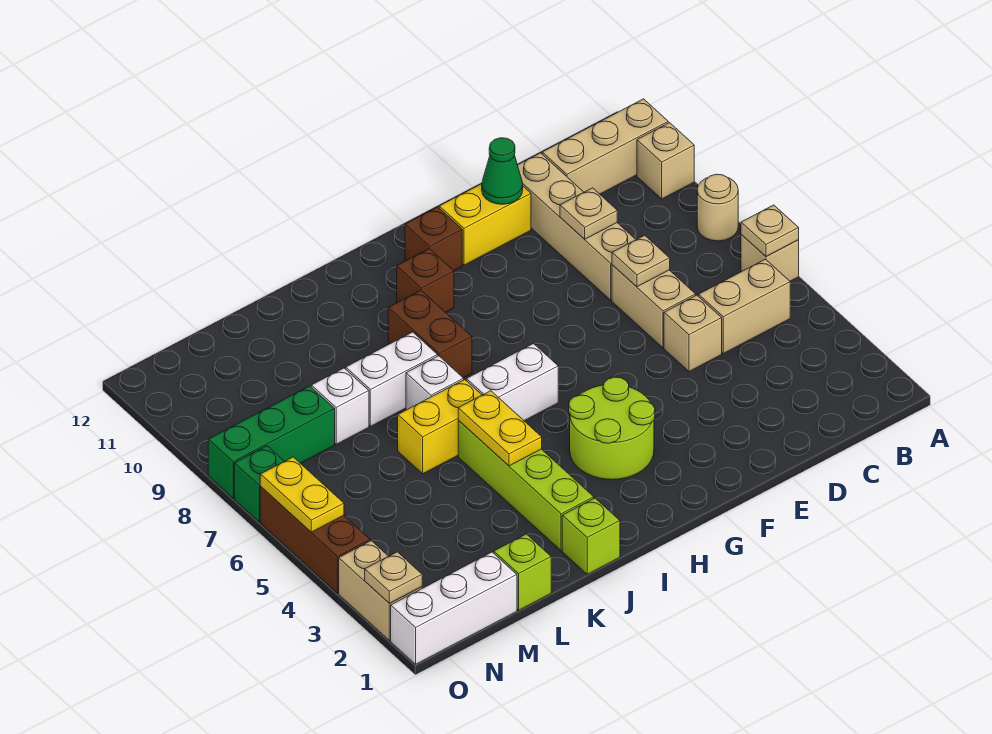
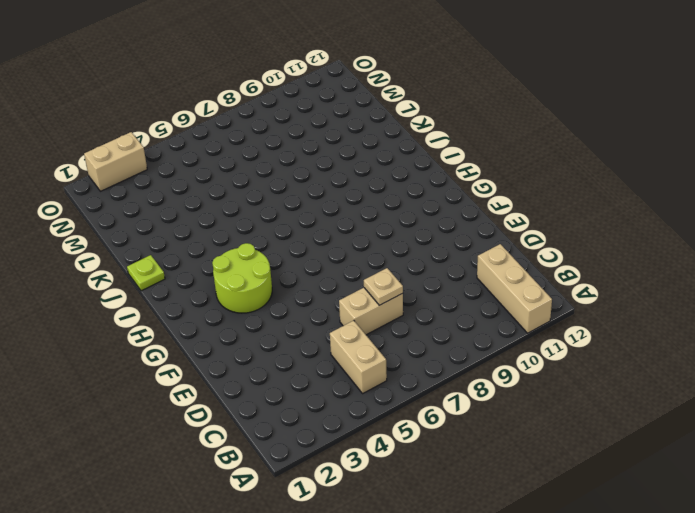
lime 1x1 plate [127,255,165,291] -> lime 1x1 brick [562,498,620,574]
none -> tan 1x1 brick [741,235,799,281]
none -> tan 1x1 round brick [697,174,738,241]
none -> tan 1x1 brick [637,123,694,199]
none -> tan 1x1 brick [664,295,722,372]

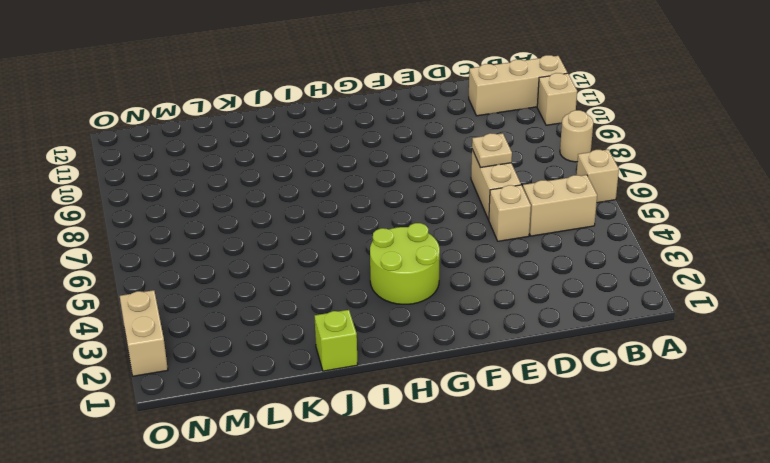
none -> tan 1x4 brick [518,153,636,300]
none -> yellow 1x2 brick [439,184,531,265]
none -> brown 1x1 brick [405,207,462,271]
none -> white 1x2 brick [466,344,558,421]

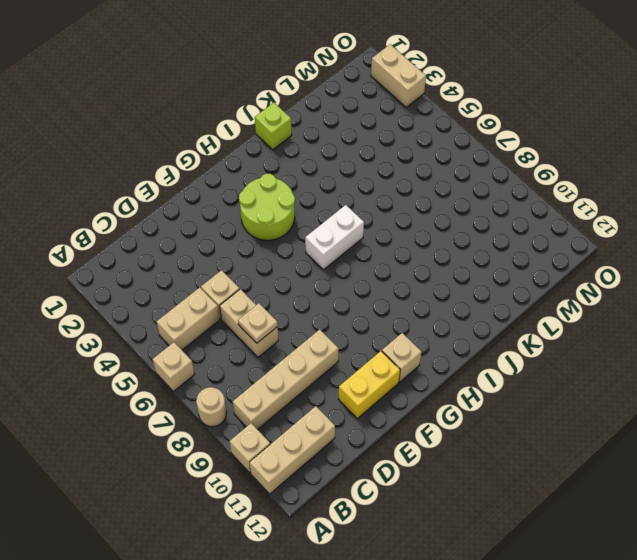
tan 1x4 brick [233,329,339,430] -> tan 1x4 brick turned to [518,153,636,300]
tan 1x1 brick [382,333,422,382] -> brown 1x1 brick [405,207,462,271]
none -> brown 1x1 brick [397,249,454,313]
none -> brown 1x2 brick [388,290,472,378]
none -> lime 1x4 brick [458,420,594,551]
none -> yellow 1x2 brick [398,380,482,474]

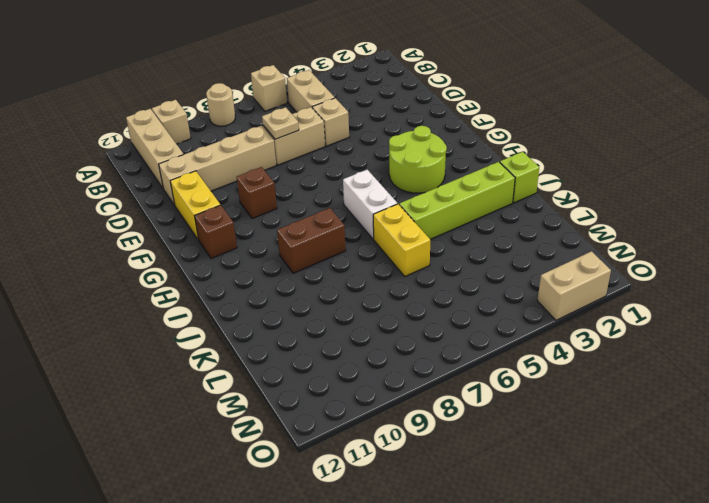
brown 1x1 brick [237,167,277,219] -> brown 1x1 brick moved to [397,249,454,313]
none -> white 1x1 brick [406,356,464,410]
none -> white 1x2 brick [346,332,438,426]
none -> lime 1x1 brick [494,534,551,610]
none -> white 1x1 brick [311,368,369,444]

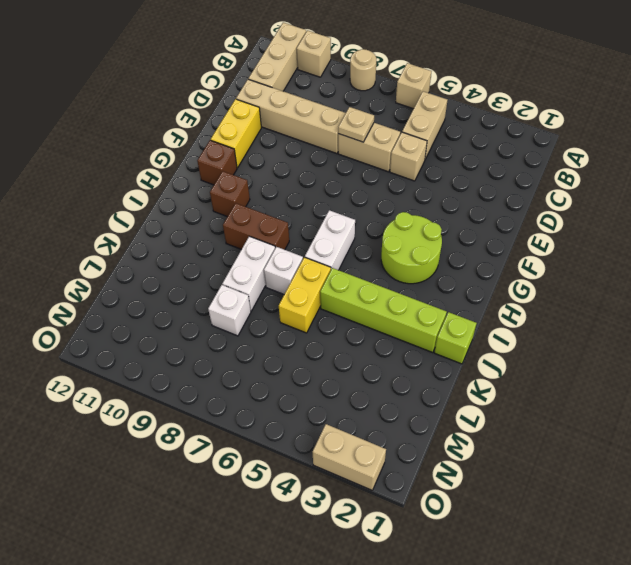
none -> lime 1x1 brick [494,534,551,610]
none -> white 1x3 brick [391,552,517,664]
none -> green 1x3 brick [208,386,335,498]
none -> brown 1x3 brick [260,487,370,593]

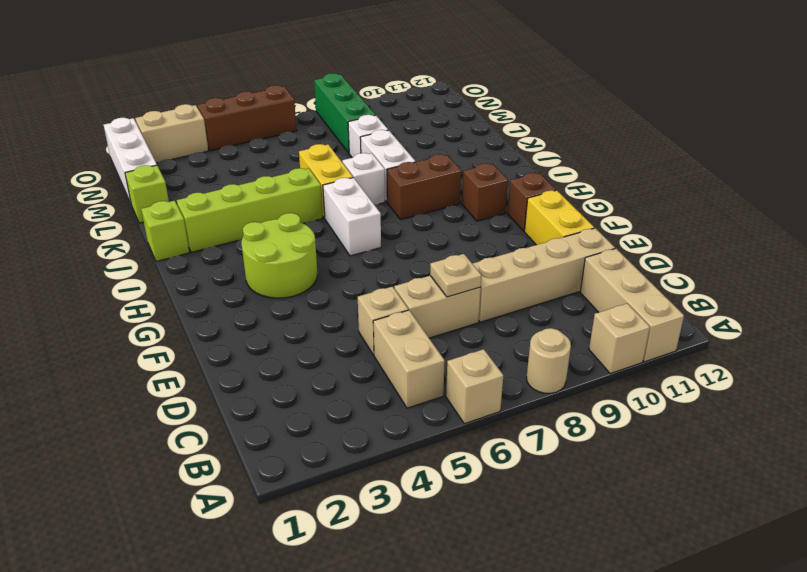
none -> green 1x1 brick [234,446,284,522]
none -> tan 1x1 plate [741,205,799,257]
none -> tan 1x1 plate [560,188,617,239]
none -> green 1x1 cone [482,138,523,204]

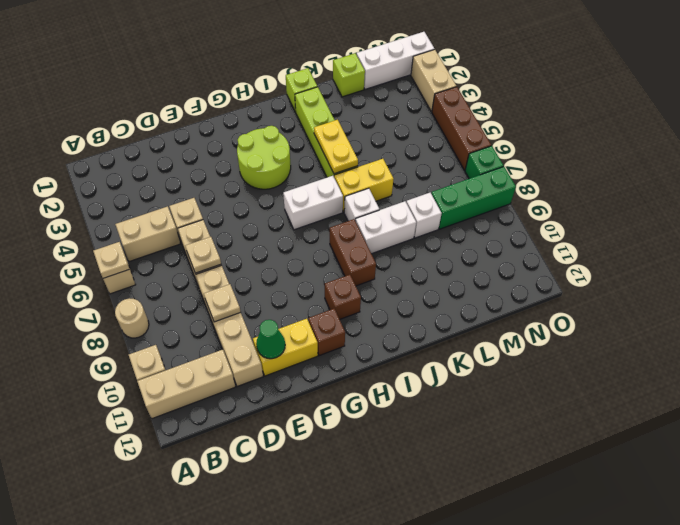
none -> tan 1x1 plate [365,552,422,604]
none -> yellow 1x2 plate [260,457,344,532]

